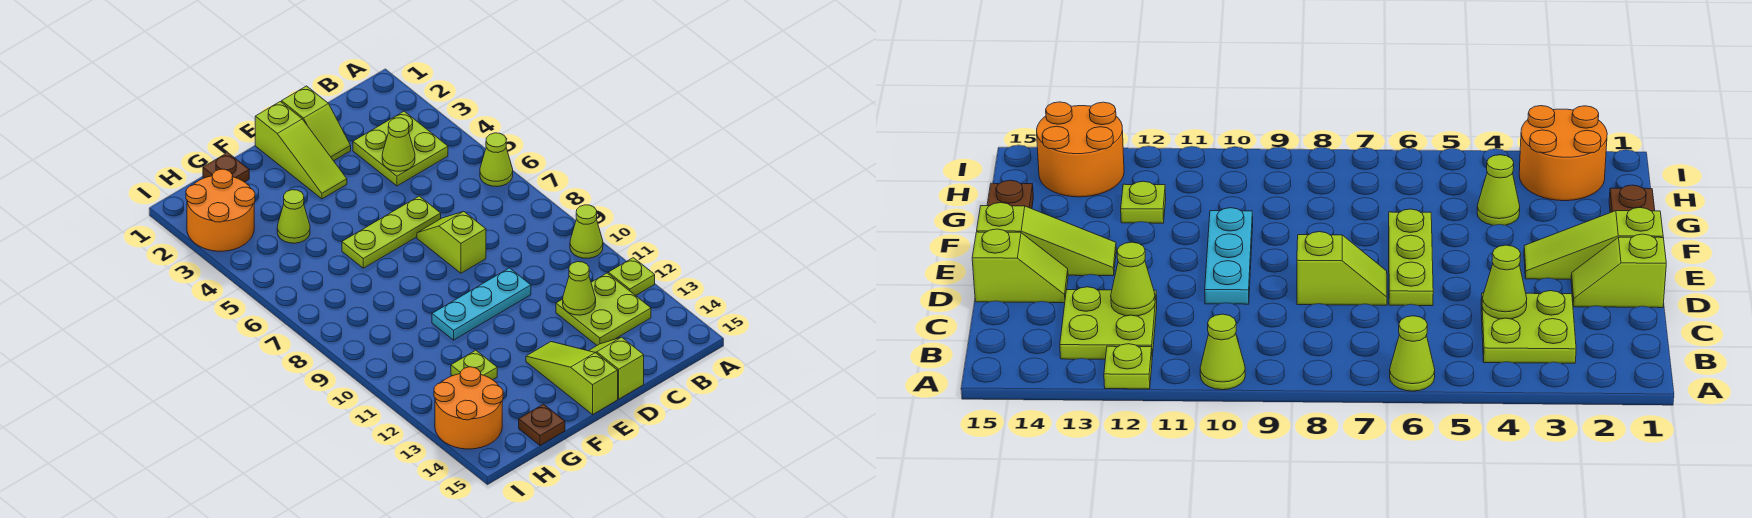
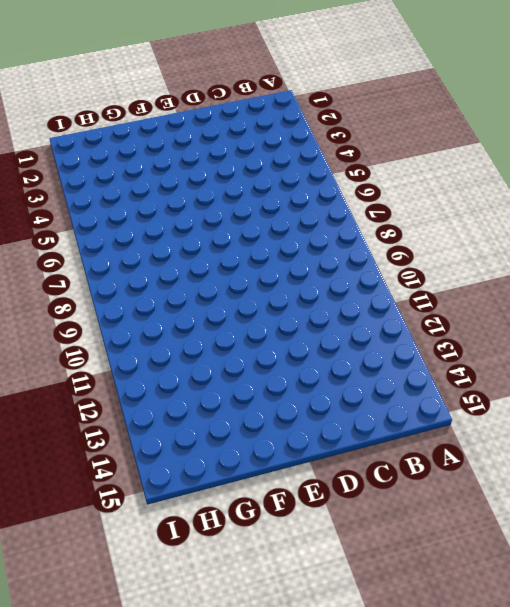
none -> lime 1x1 cone [480,133,513,187]
none -> lime 1x1 cone [570,205,603,258]
none -> lime 1x1 plate [608,258,655,296]

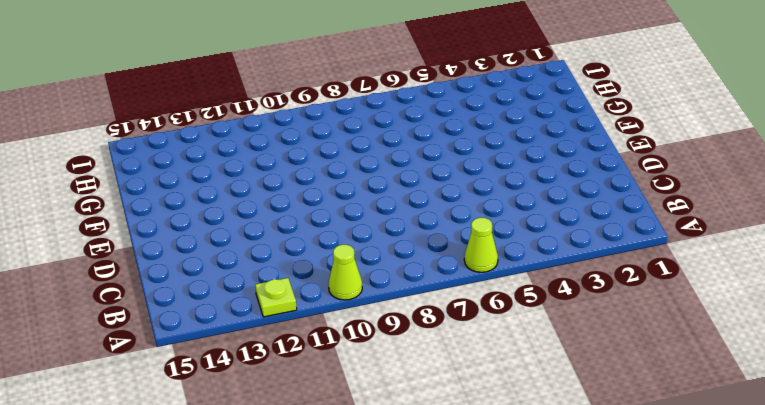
none -> lime 2x2 plate [353,111,448,186]
none -> lime 2x2 plate [556,273,651,345]
none -> lime 1x2 slope [282,86,351,161]

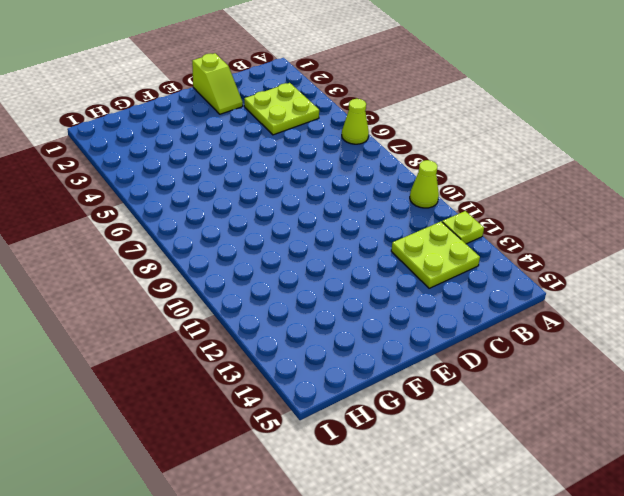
none -> lime 1x3 plate [342,196,441,268]
none -> lime 1x2 slope [417,211,486,273]
none -> cyan 1x3 plate [432,268,531,340]

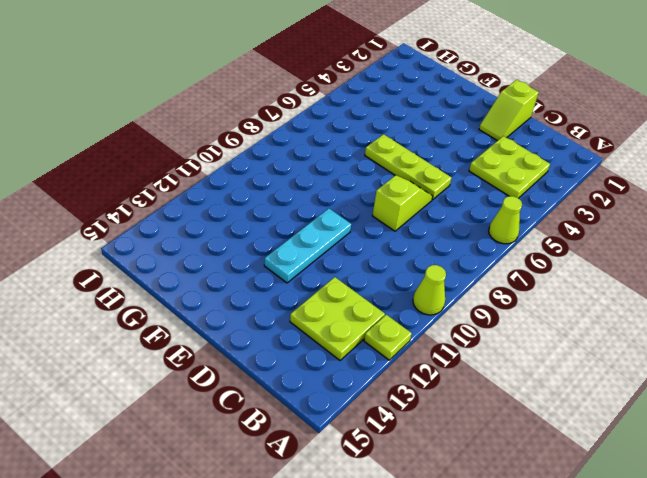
cyan 1x3 plate [264,209,351,283] -> cyan 1x3 plate turned to [432,268,531,340]
none -> lime 1x2 slope [589,337,644,399]
none -> lime 1x3 slope [255,102,347,199]
none -> lime 1x3 slope [526,342,618,415]

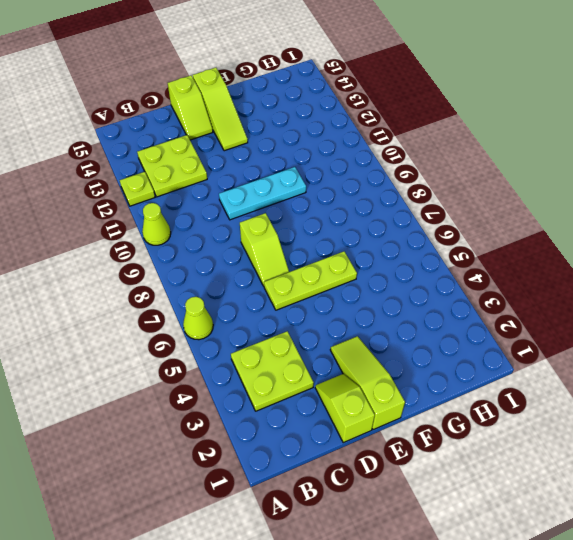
none -> brown 1x1 plate [203,153,249,182]
none -> lime 1x1 cone [277,190,310,243]
none -> lime 1x1 plate [451,350,497,380]

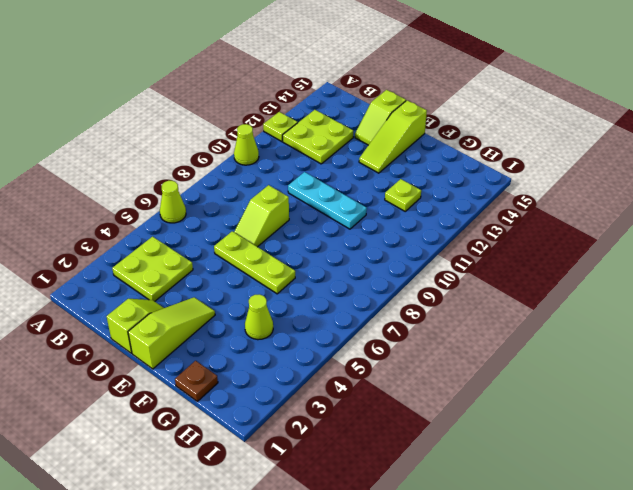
none -> brown 1x1 plate [519,404,565,445]
none -> orange 2x2 round brick [186,169,255,251]
none -> orange 2x2 round brick [434,367,503,449]

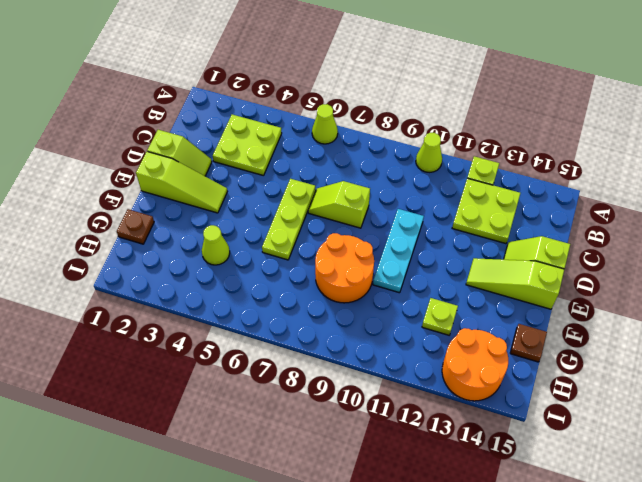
orange 2x2 round brick [315,233,374,303] -> orange 2x2 round brick moved to [186,169,255,251]
none -> lime 1x1 cone [382,118,415,171]
none -> lime 1x1 cone [563,262,596,315]

